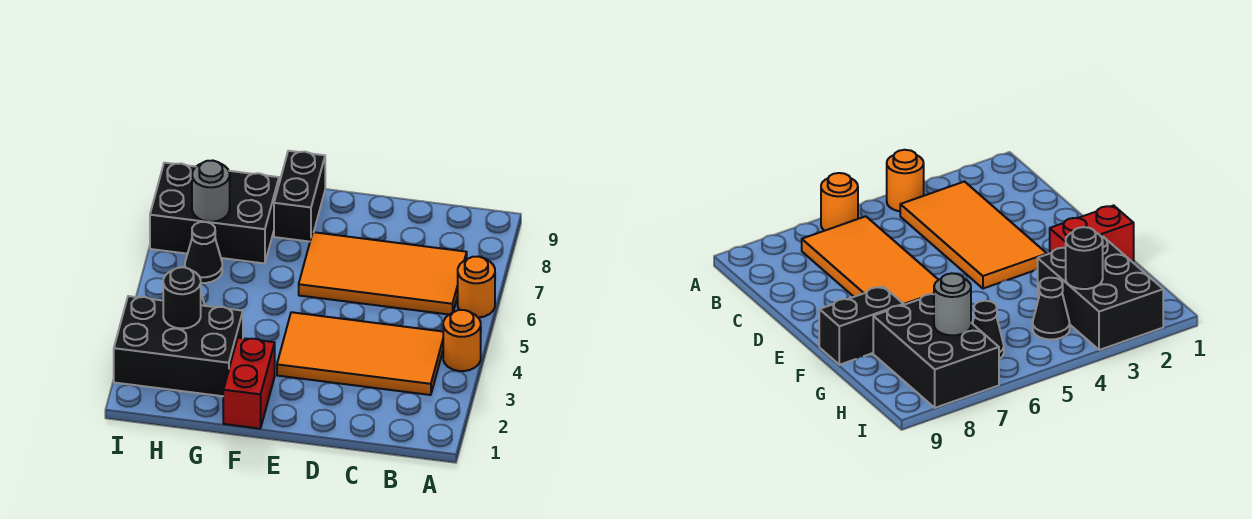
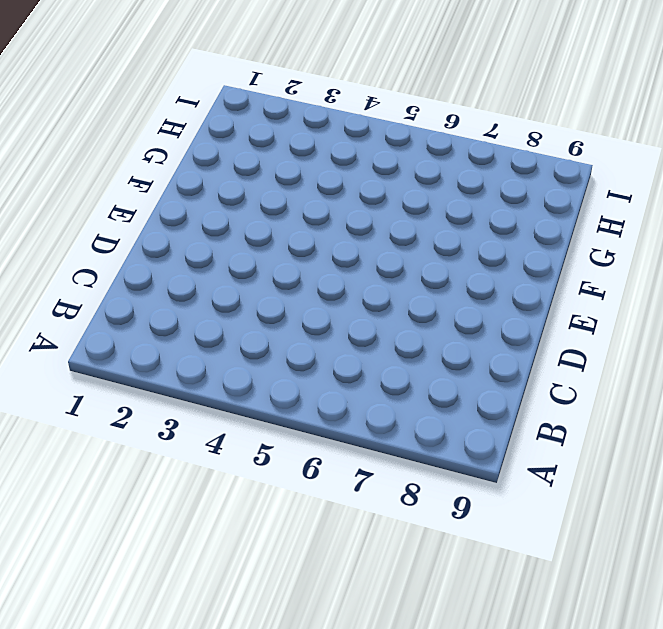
none -> orange 1x1 round brick [443,310,481,371]
none -> orange 1x1 round brick [458,256,495,318]
none -> orange 2x4 tile [277,312,443,395]

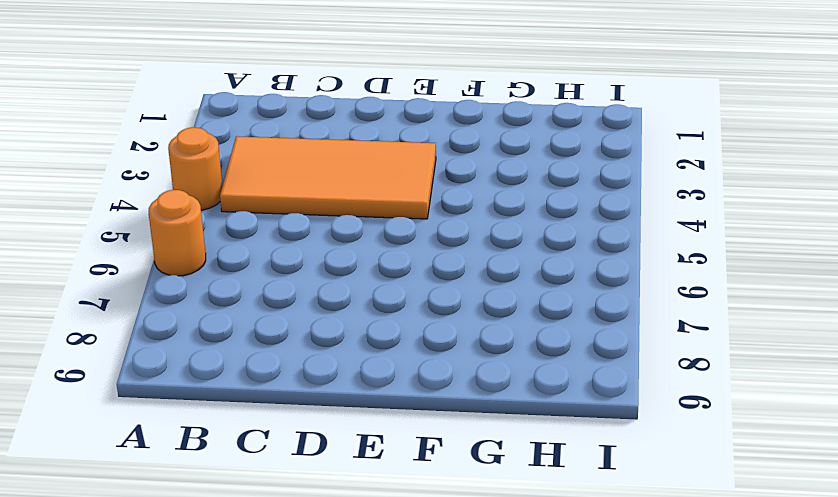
none -> orange 2x4 tile [299,232,467,314]
none -> red 1x2 brick [223,338,275,429]
none -> black 1x2 brick [274,151,325,242]

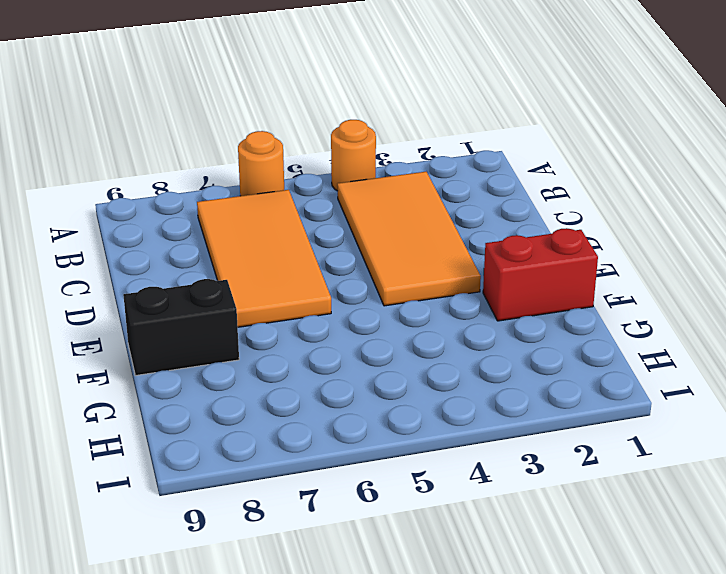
none -> black 2x3 brick [114,296,243,396]
none -> black 2x3 brick [150,163,279,263]
none -> black 1x1 cone [1033,278,1070,340]

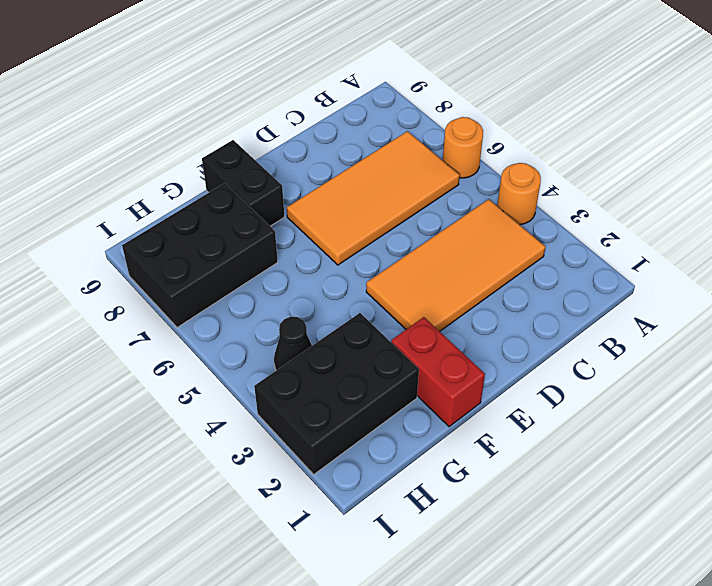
none -> black 1x1 cone [185,222,222,283]
none -> black 1x1 round brick [163,267,201,329]
none -> grey 1x1 round brick [192,161,230,222]

